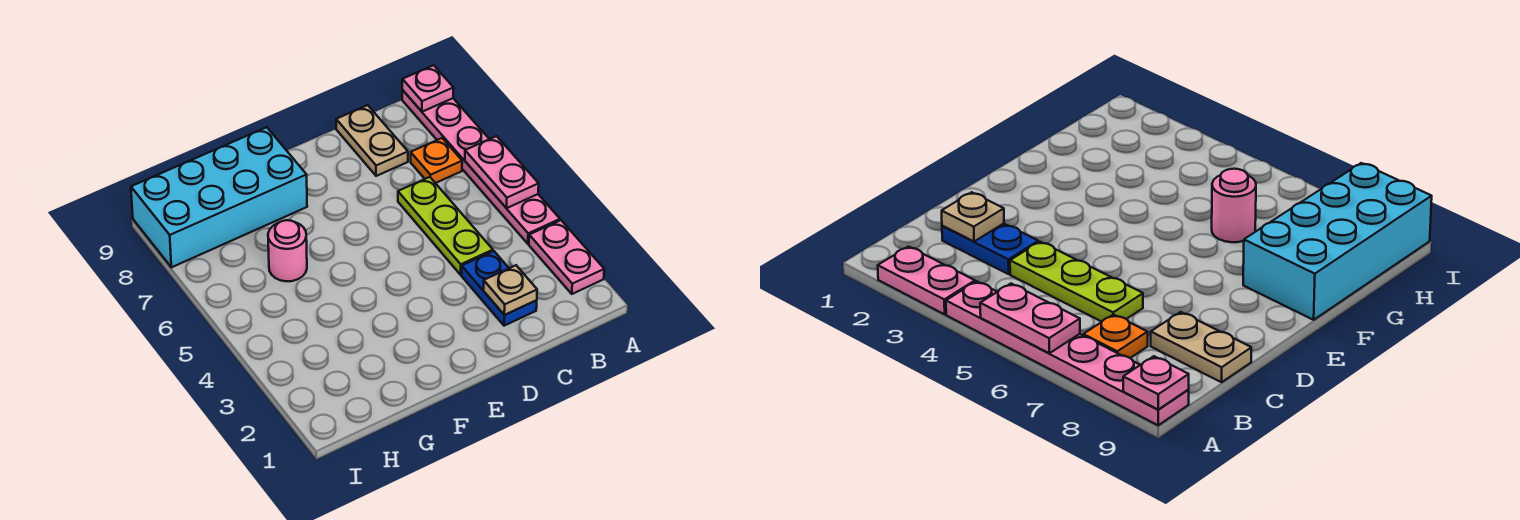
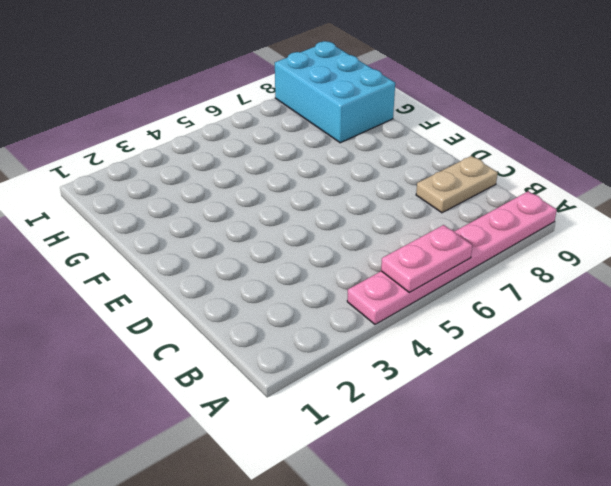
cyan 2x3 brick [275,41,395,143] -> cyan 2x4 brick [131,127,307,267]
none -> pink 1x2 plate [529,220,604,294]
none -> orange 1x1 plate [411,138,462,183]

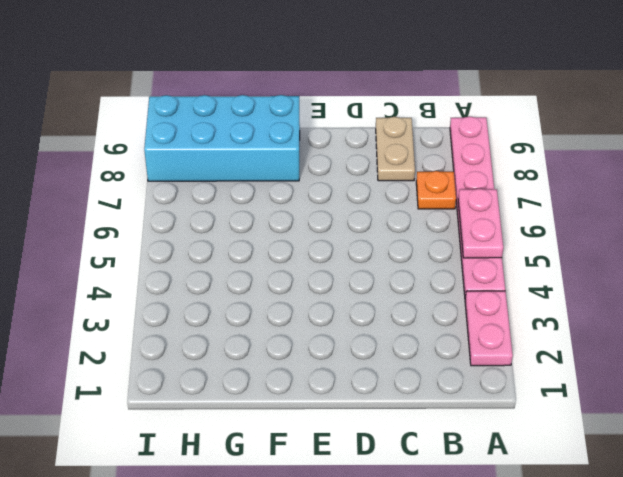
none -> blue 1x2 plate [462,251,537,326]
none -> lime 1x3 plate [398,177,493,275]

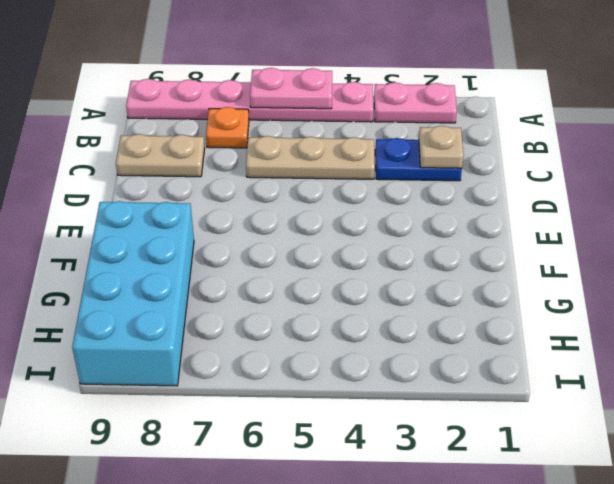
tan 1x3 plate [246,136,375,179] -> lime 1x3 plate [398,177,493,275]
none -> pink 1x1 round brick [268,220,307,281]
none -> pink 1x1 plate [402,65,454,112]

